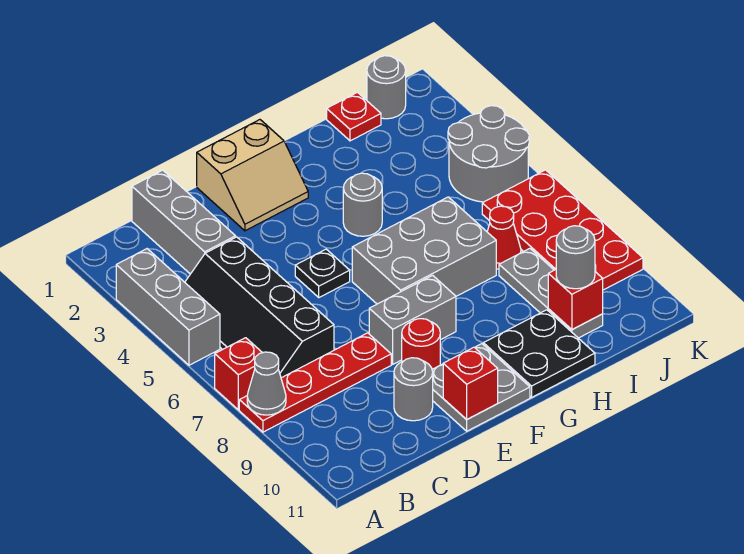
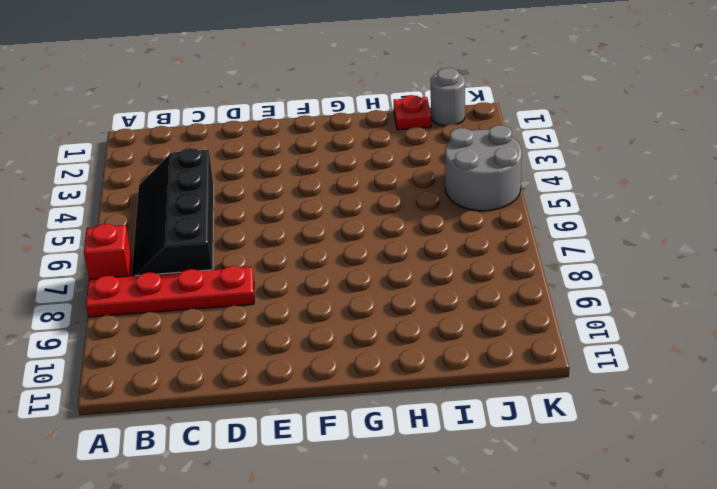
none -> grey 1x3 brick [116,249,220,365]
none -> grey 1x3 brick [132,170,236,274]
none -> grey 1x1 round brick [394,358,433,421]

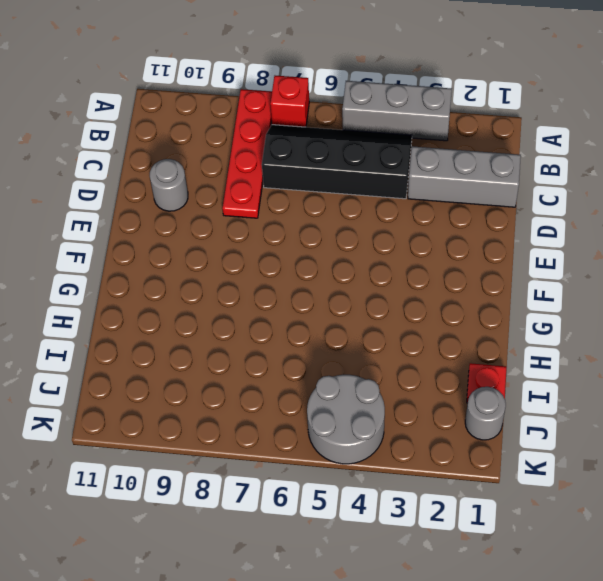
none -> tan 2x2 slope [197,120,308,231]
none -> black 1x1 plate [295,249,350,297]
none -> grey 1x2 brick [369,275,456,364]

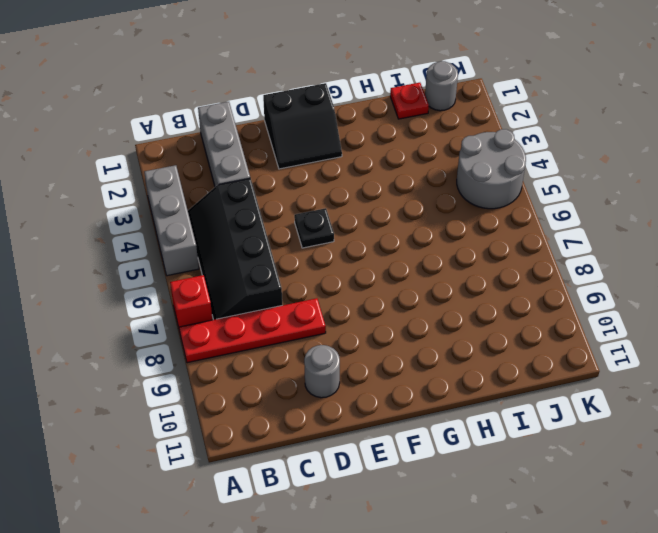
black 2x2 slope [263,83,342,169] -> tan 2x2 slope [197,120,308,231]
none -> grey 1x2 brick [369,275,456,364]
none -> red 1x1 round brick [402,319,440,369]
none -> grey 2x2 plate [432,344,530,431]

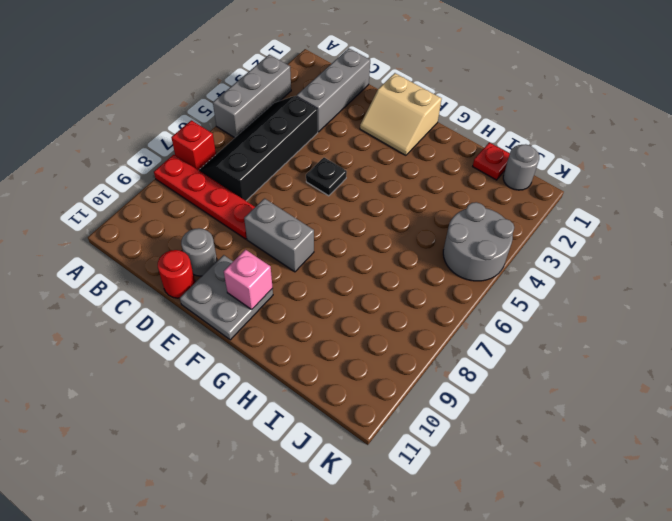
red 1x1 round brick [158,250,195,298] -> red 1x1 round brick moved to [402,319,440,369]
pink 1x1 brick [224,250,273,309] -> none
none -> grey 2x3 brick [352,197,496,304]
none -> grey 1x1 round brick [343,173,382,236]
none -> black 2x2 plate [483,310,595,397]

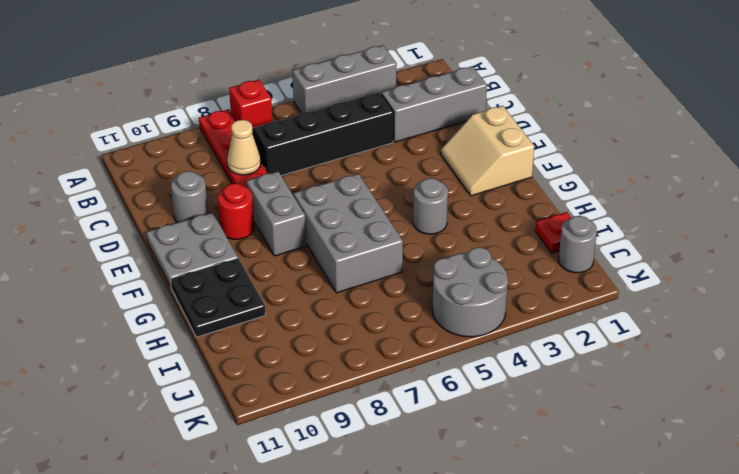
tan 1x1 cone [227,120,261,175] -> none
none -> black 1x1 plate [295,249,350,297]
none -> red 1x1 cone [487,206,521,269]
none -> grey 1x3 plate [499,248,603,338]

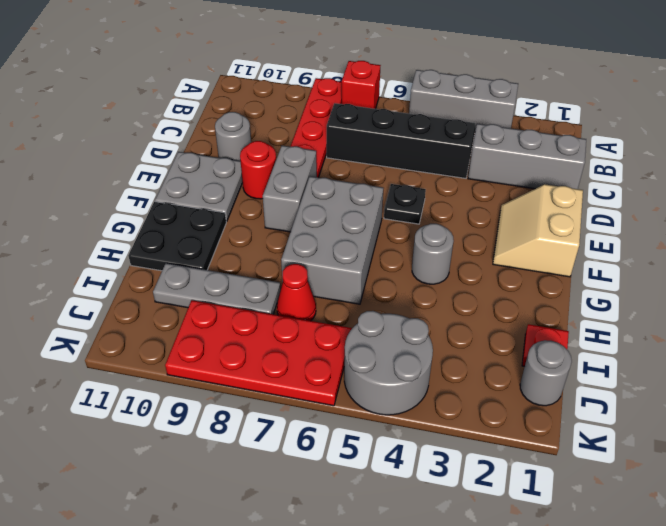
none -> grey 1x1 cone [247,352,286,415]
none -> red 1x1 brick [443,347,498,420]
none -> red 1x1 brick [548,270,603,330]

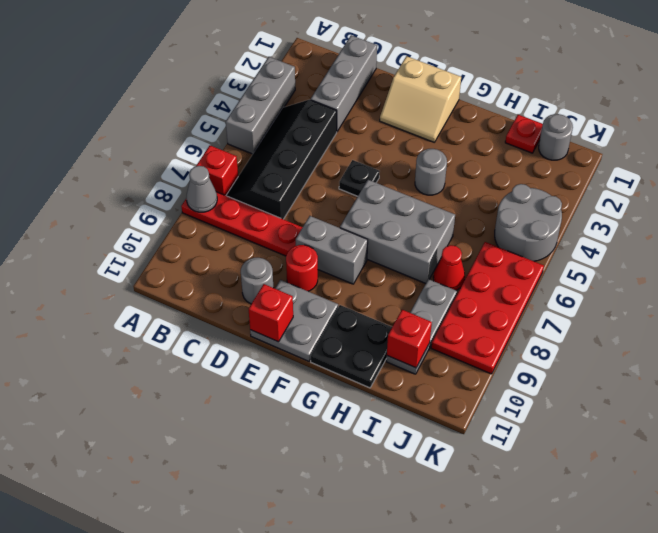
none -> grey 1x1 round brick [556,226,595,289]

